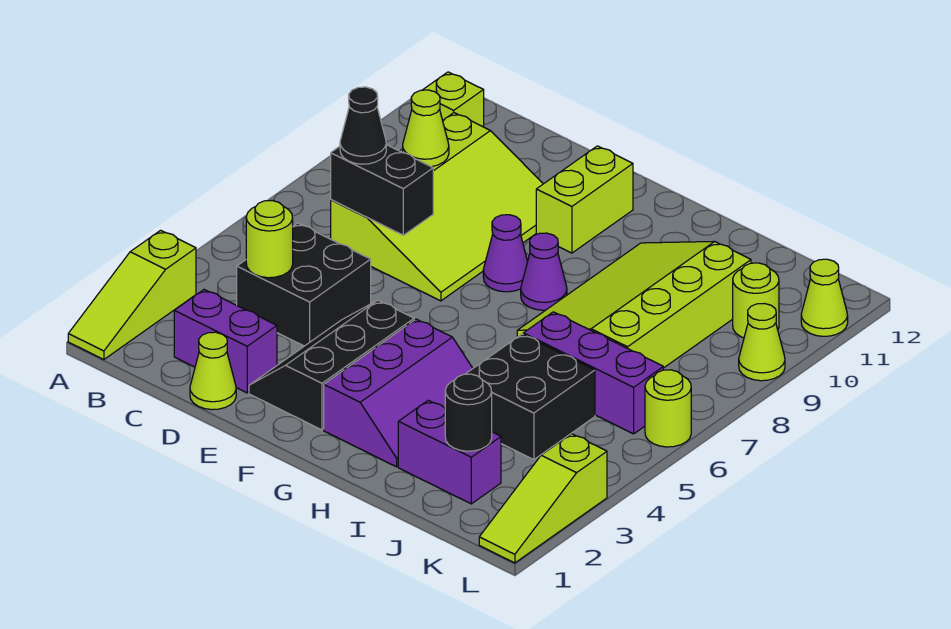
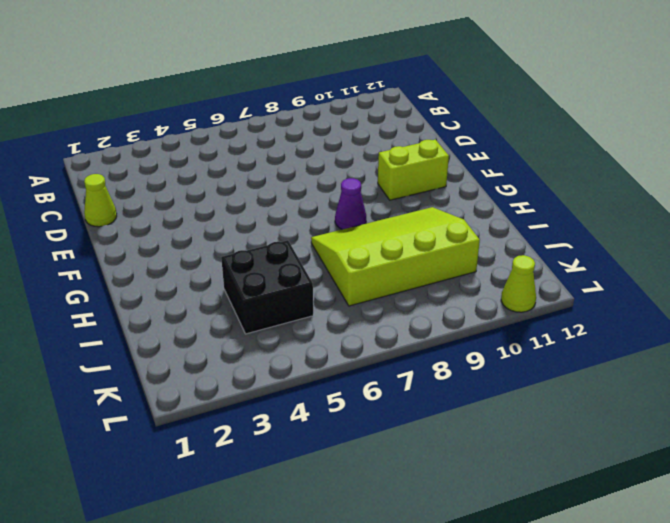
none -> lime 1x3 slope [68,230,196,360]
none -> lime 1x1 brick [423,72,484,127]
none -> purple 1x2 brick [174,290,277,393]

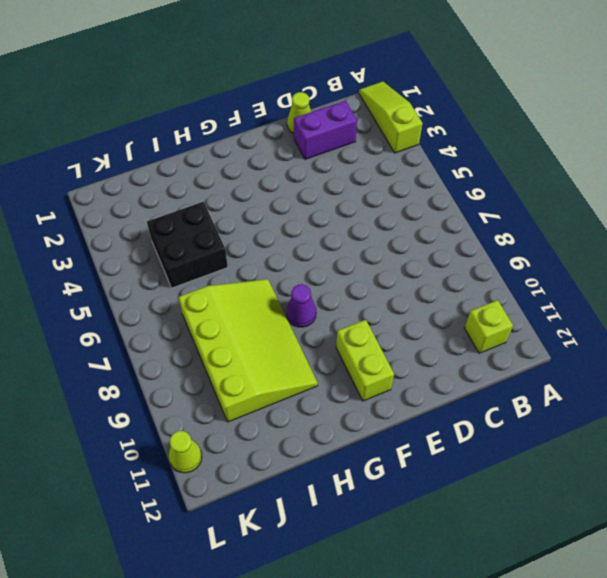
none -> black 2x2 brick [237,223,371,346]
none -> lime 3x4 slope [331,113,543,301]
none -> black 2x3 slope [249,300,414,430]

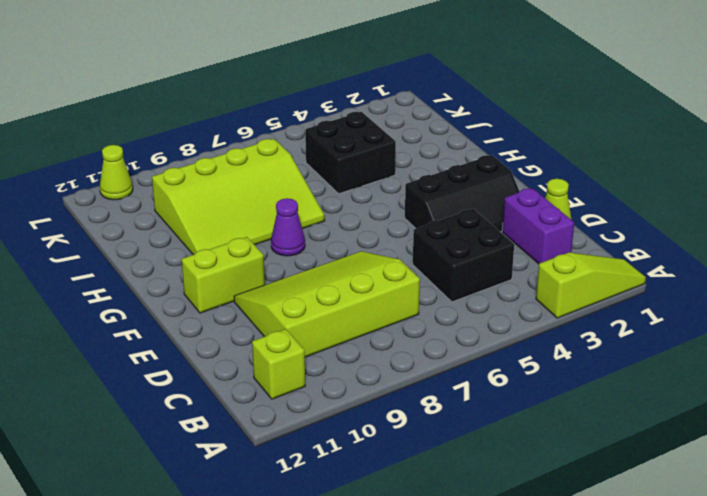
none -> purple 1x1 cone [483,215,528,292]
none -> purple 2x3 slope [324,319,473,467]
none -> purple 1x2 brick [398,400,501,504]

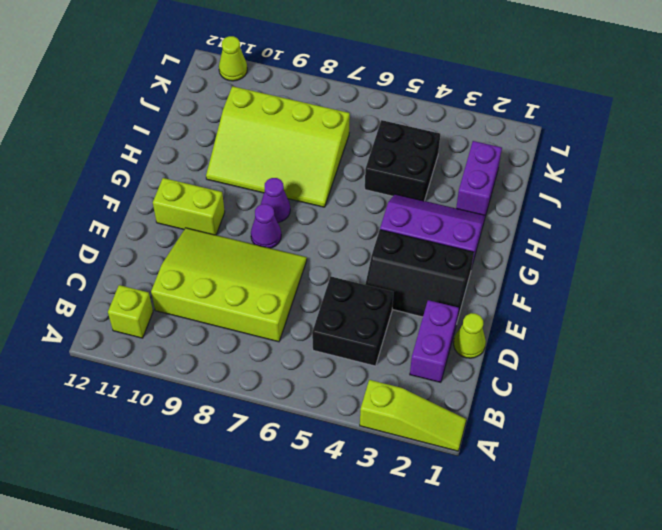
none -> purple 1x3 brick [523,312,663,434]
none -> lime 1x1 round brick [733,263,779,338]
none -> lime 1x3 slope [479,434,607,563]

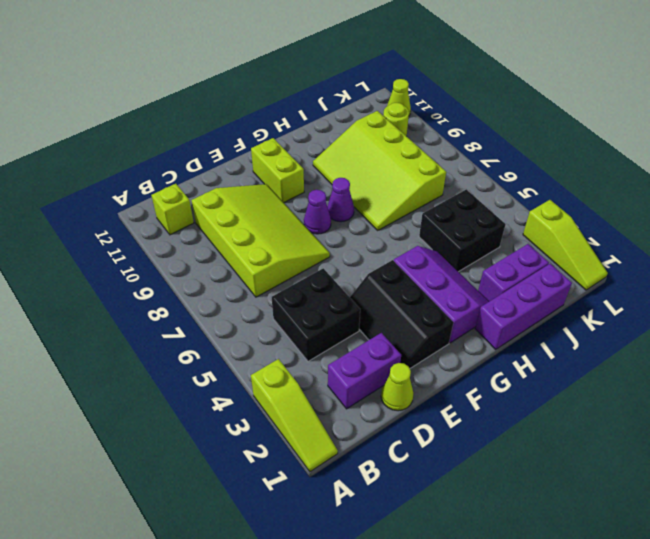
purple 1x3 brick [475,264,572,349] -> purple 1x3 brick moved to [523,312,663,434]
none -> lime 1x1 round brick [645,370,691,447]
none -> lime 1x1 cone [739,303,785,381]
none -> lime 1x1 round brick [246,200,293,278]

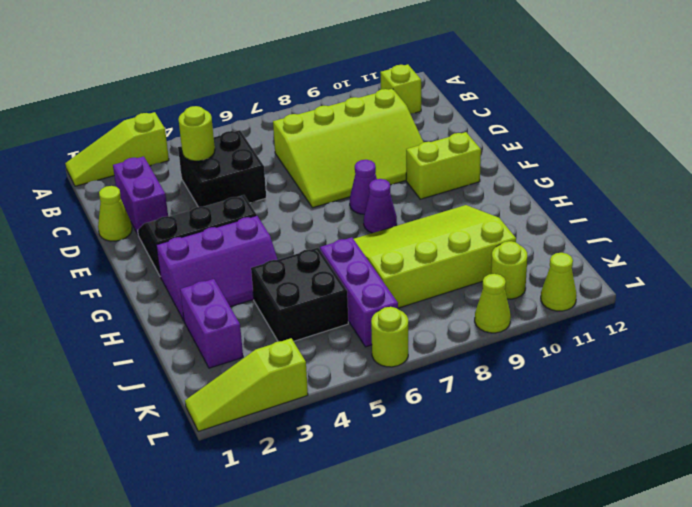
none -> black 1x2 brick [331,145,433,235]
none -> lime 1x1 cone [403,90,449,167]
none -> black 1x1 round brick [445,374,492,451]

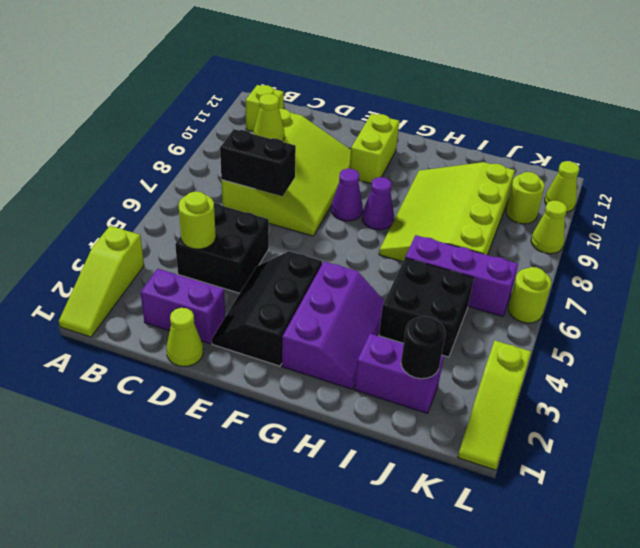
none -> black 1x1 cone [340,87,386,164]

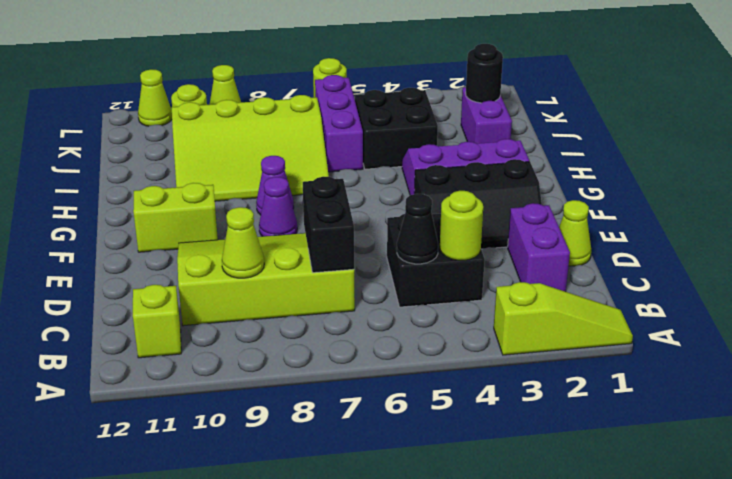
black 1x1 cone [397,194,438,264] -> black 1x1 cone moved to [340,87,386,164]
none -> lime 1x3 slope [479,434,607,563]

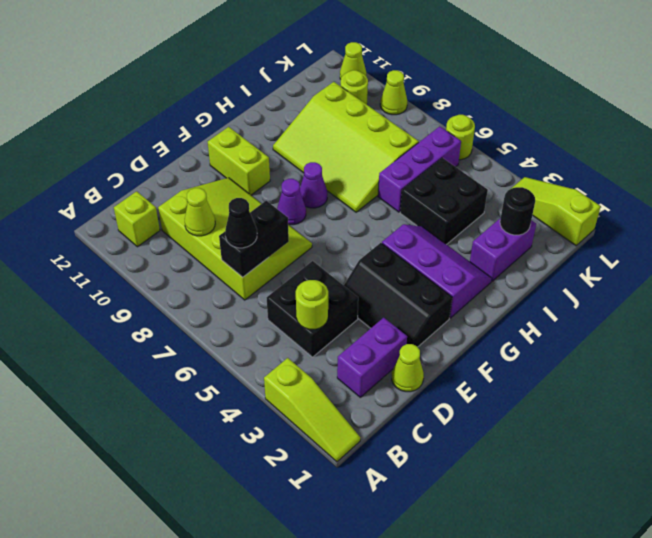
lime 1x3 slope [511,177,601,246] -> lime 1x3 slope turned to [479,434,607,563]

